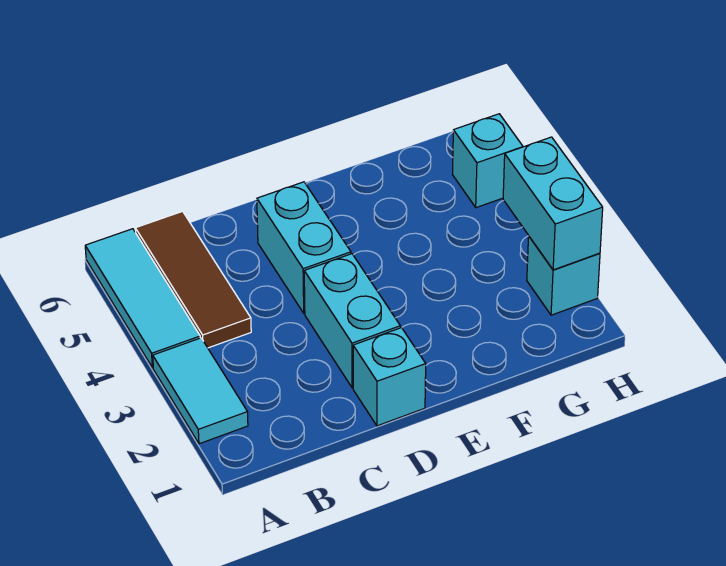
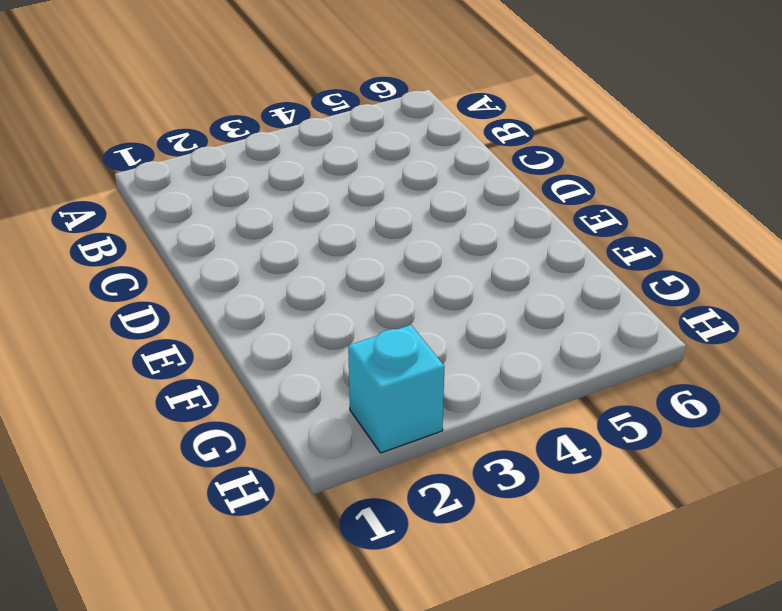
none -> cyan 1x2 tile [153,338,248,444]
none -> cyan 1x3 tile [85,229,200,368]

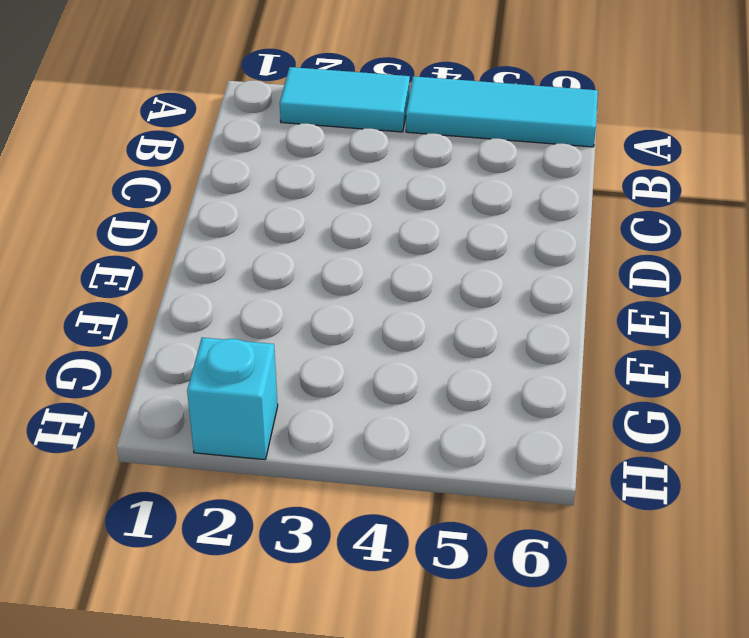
none -> brown 1x3 tile [135,211,251,348]
none -> cyan 1x1 brick [353,328,426,426]

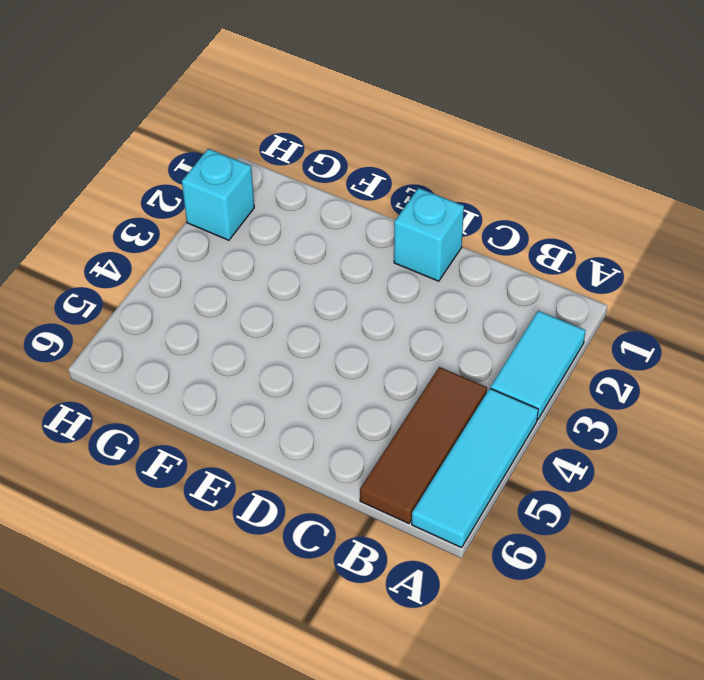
none -> cyan 1x2 brick [304,254,400,388]
none -> cyan 1x2 brick [257,182,351,313]

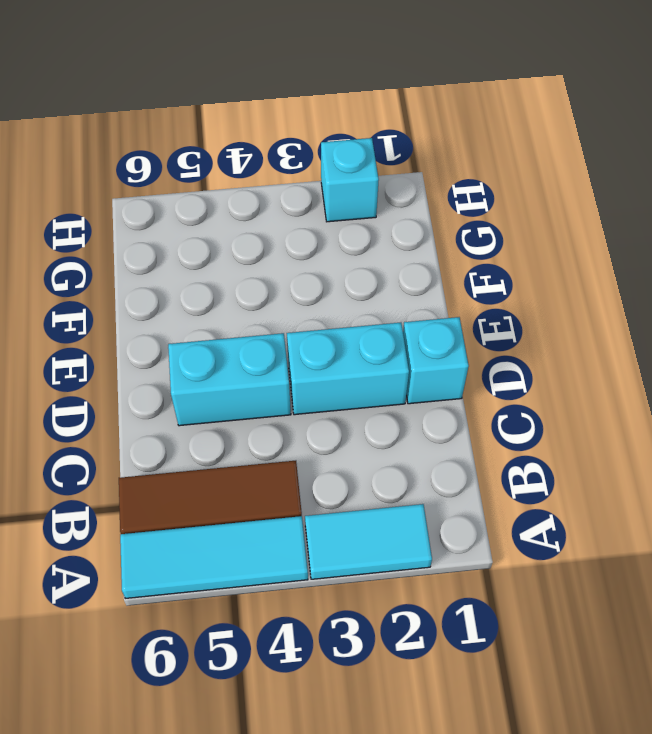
none -> cyan 1x1 brick [453,114,523,208]
none -> cyan 1x2 brick [503,137,603,270]

